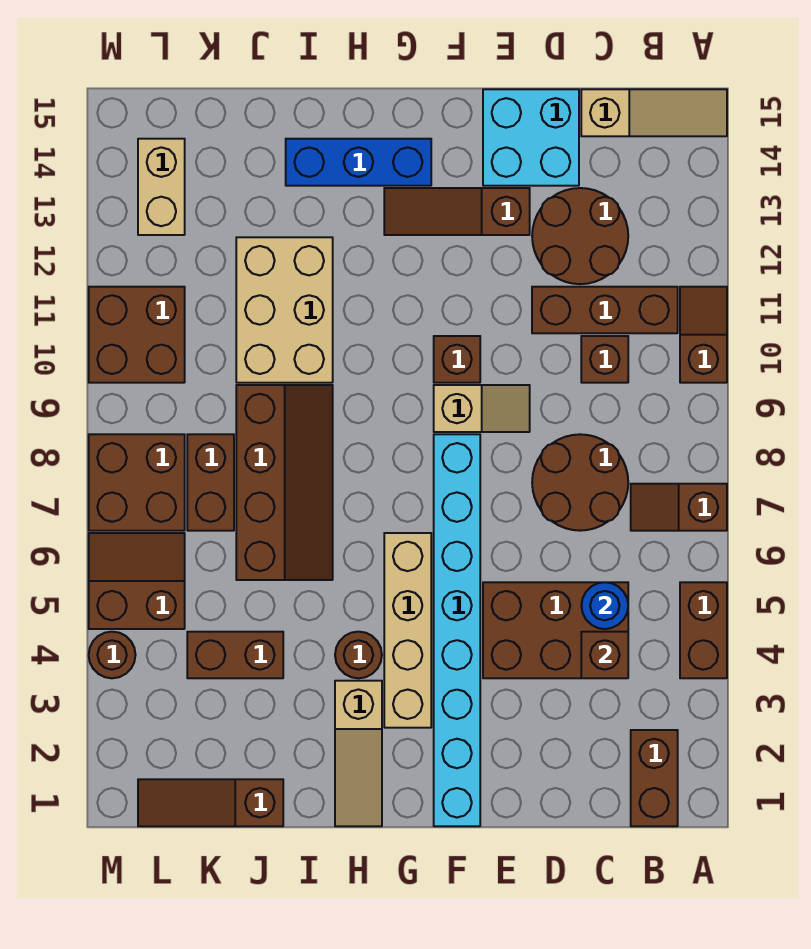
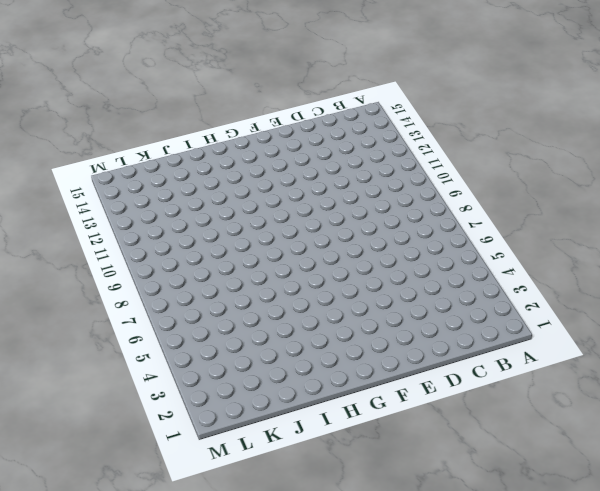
none -> brown 1x2 brick [680,582,727,678]
none -> brown 1x2 slope [631,484,727,531]
none -> brown 1x2 slope [680,287,727,383]
none -> tan 1x3 slope [581,89,727,136]

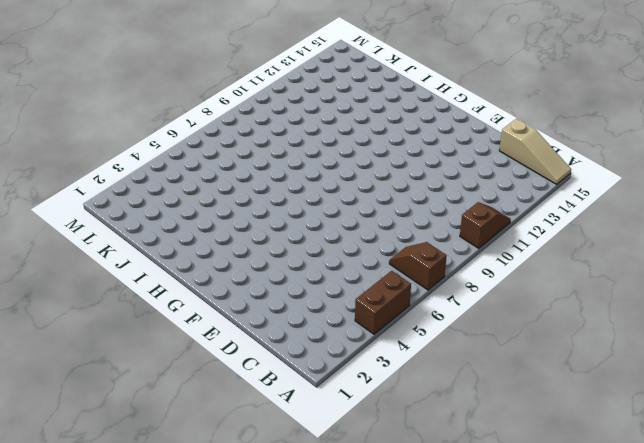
none -> brown 1x2 brick [631,730,678,826]
none -> brown 1x3 brick [532,287,678,333]
none -> brown 2x3 brick [483,582,628,678]
none -> brown 2x2 round brick [532,434,628,531]

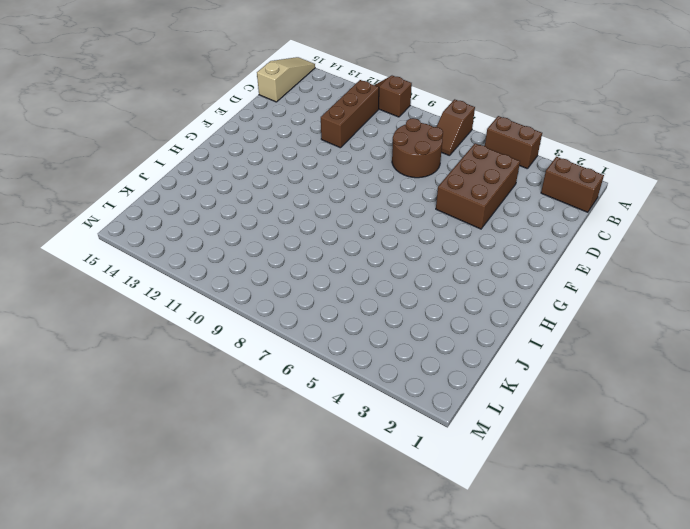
none -> brown 1x1 brick [581,336,628,383]
none -> brown 2x2 round brick [532,188,628,284]
none -> cyan 2x2 brick [483,89,579,186]
none -> tan 1x2 slope [434,385,530,432]

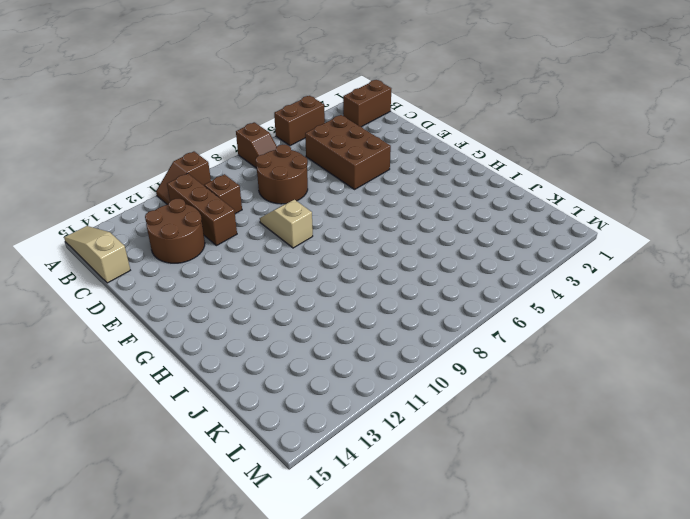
none -> cyan 2x2 brick [483,89,579,186]
none -> brown 1x3 slope [384,188,530,235]
none -> cyan 1x8 brick [434,434,480,826]
none -> brown 1x1 brick [434,336,480,383]

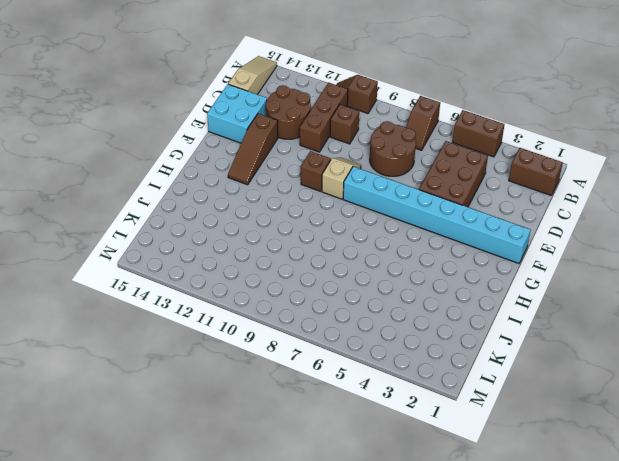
none -> tan 1x4 brick [384,533,431,728]
none -> blue 1x3 brick [286,139,431,186]
none -> tan 1x3 slope [335,681,382,826]
none -> brown 1x1 round brick [335,632,382,678]

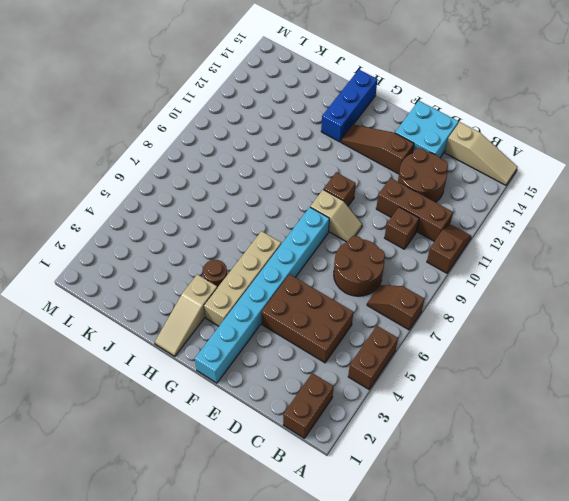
blue 1x3 brick [321,70,377,142] -> blue 1x3 brick turned to [286,139,431,186]
none -> brown 2x4 slope [236,385,333,580]
none -> tan 2x3 brick [236,237,333,383]
none -> brown 1x3 slope [138,779,283,826]
none -> brown 1x2 brick [187,632,283,678]

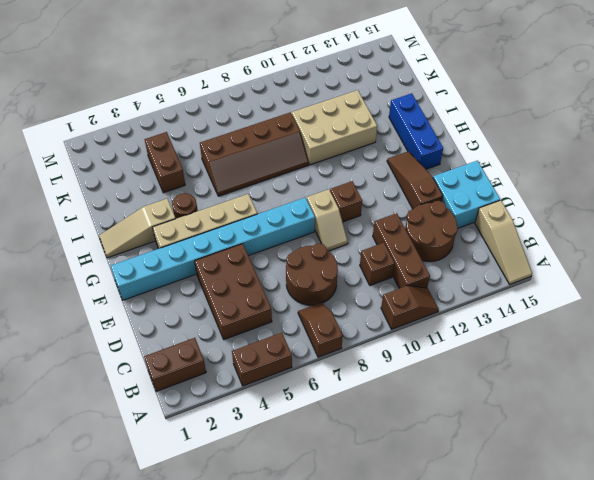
none -> brown 1x3 slope [138,779,283,826]
none -> brown 1x2 brick [187,434,234,531]
none -> brown 2x2 slope [89,533,185,629]
none -> brown 2x2 brick [89,434,185,531]

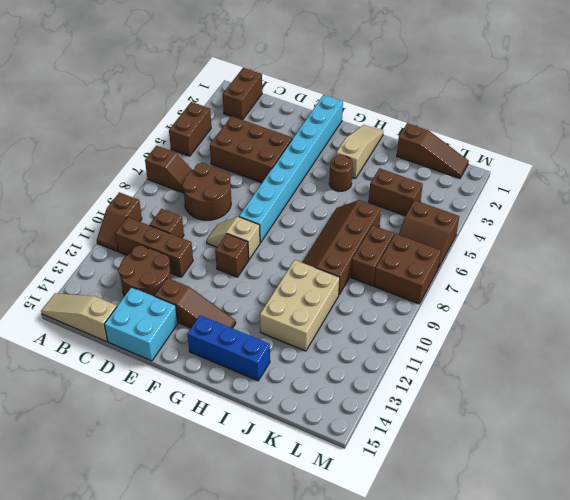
none -> tan 1x4 brick [384,533,431,728]
none -> brown 2x2 brick [89,287,185,383]
none -> tan 1x2 brick [138,139,185,235]
none -> brown 1x1 round brick [89,632,135,678]

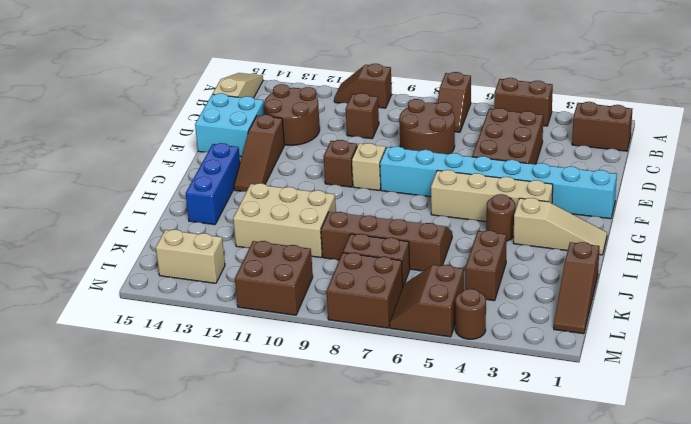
none -> brown 1x3 brick [532,287,678,333]
none -> brown 1x1 brick [581,632,628,678]
none -> blue 1x1 round brick [581,582,628,629]

